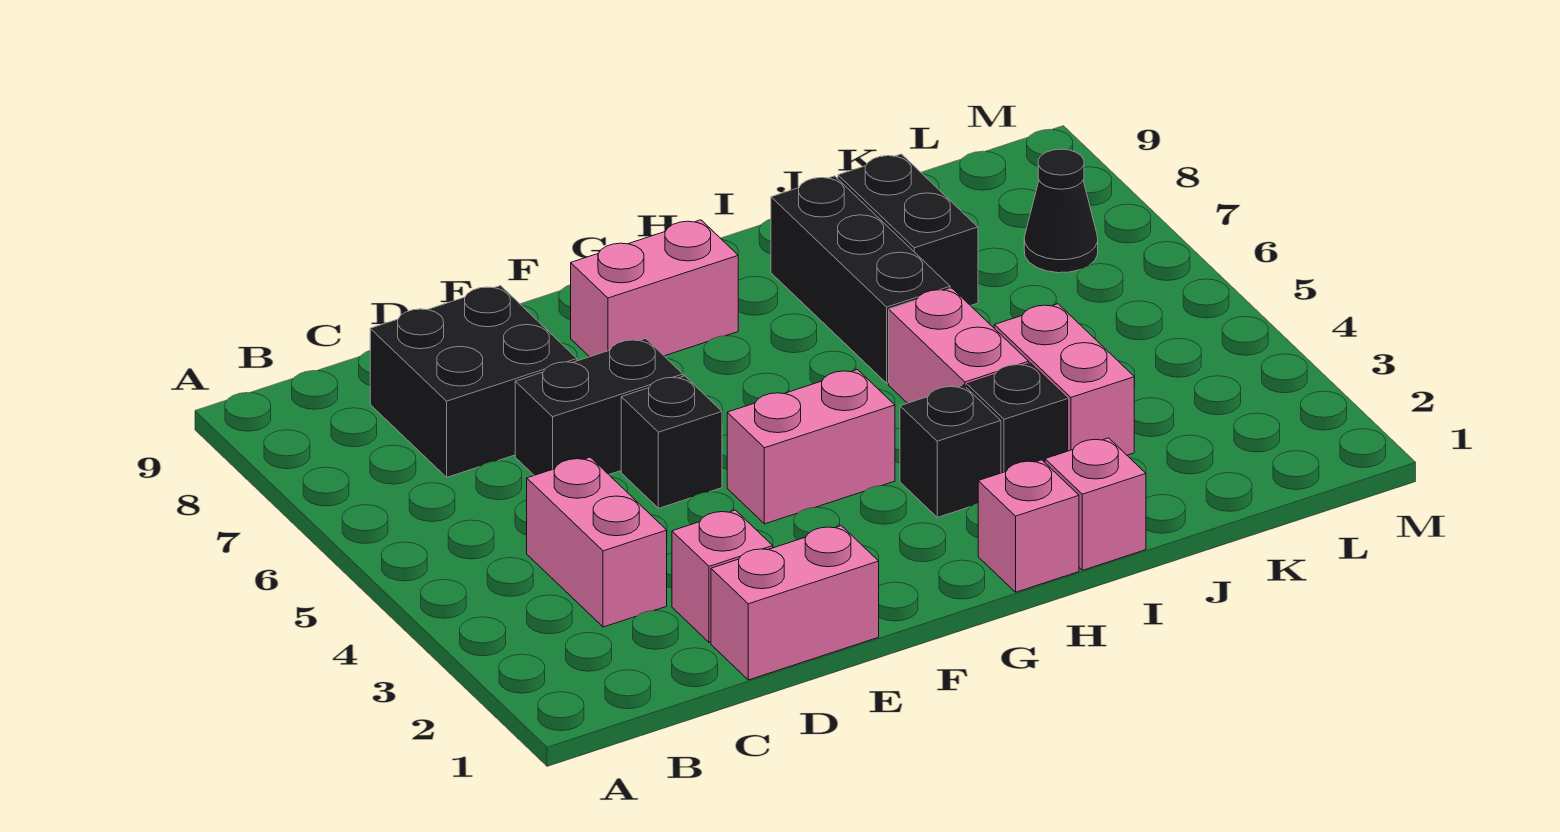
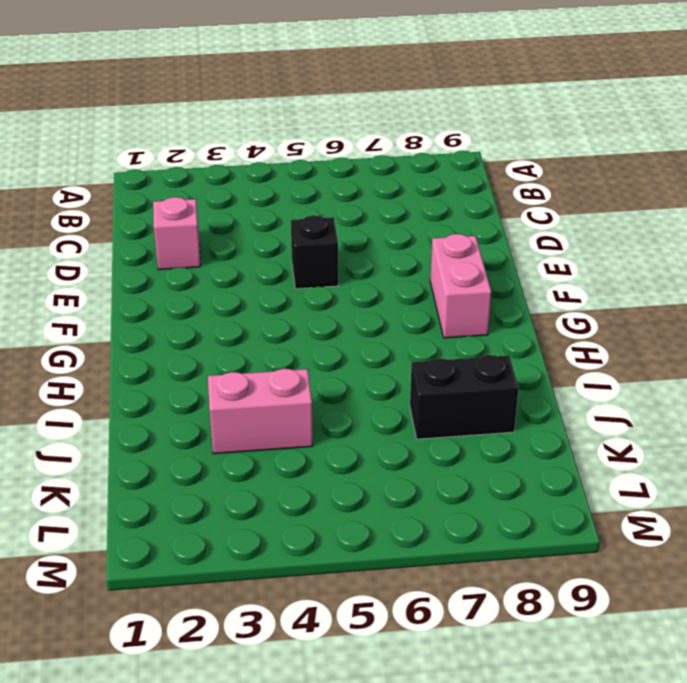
none -> pink 1x2 brick [527,457,667,627]
none -> black 2x2 brick [370,286,577,477]
none -> pink 1x2 brick [711,526,879,680]

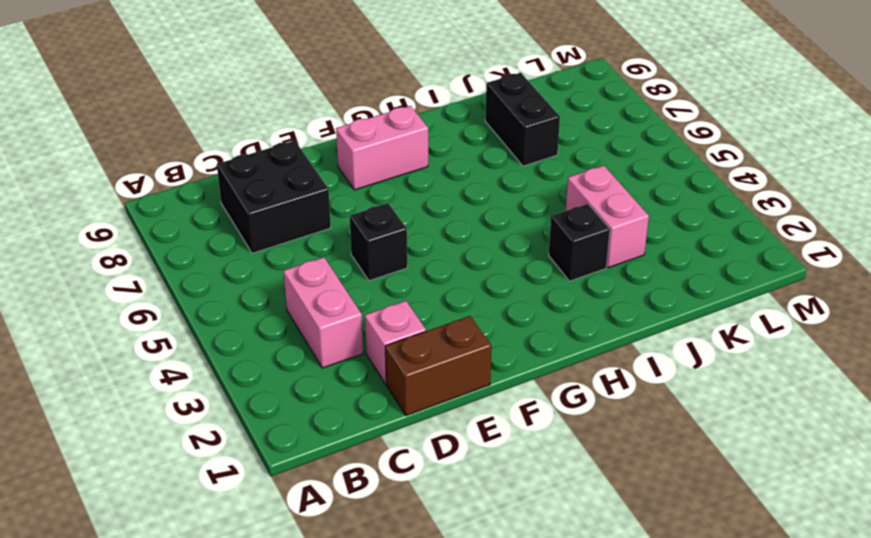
brown 1x2 brick [385,316,492,416] -> pink 1x2 brick [711,526,879,680]
none -> black 1x2 brick [515,339,683,475]
none -> pink 1x2 brick [727,370,895,524]
none -> pink 1x1 brick [978,460,1079,592]

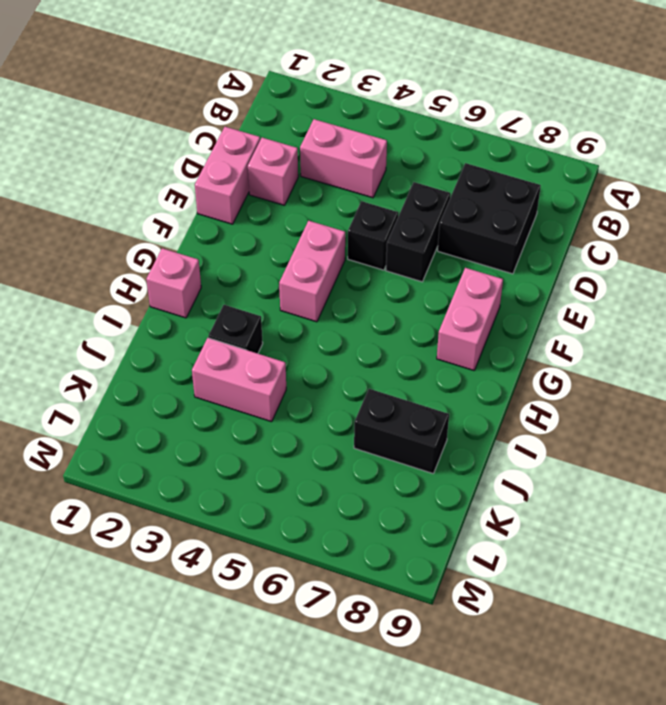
none -> black 1x1 brick [900,385,1001,517]
none -> pink 1x1 brick [1045,438,1146,570]
none -> pink 1x2 brick [889,288,1029,403]

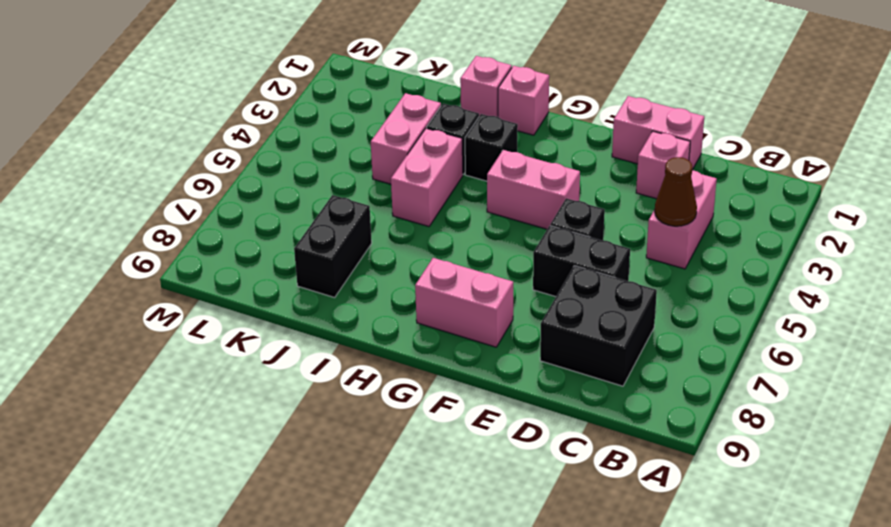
brown 1x1 cone [655,157,697,226] -> none
none -> black 1x3 brick [771,176,950,383]
none -> black 1x1 cone [1024,149,1098,273]

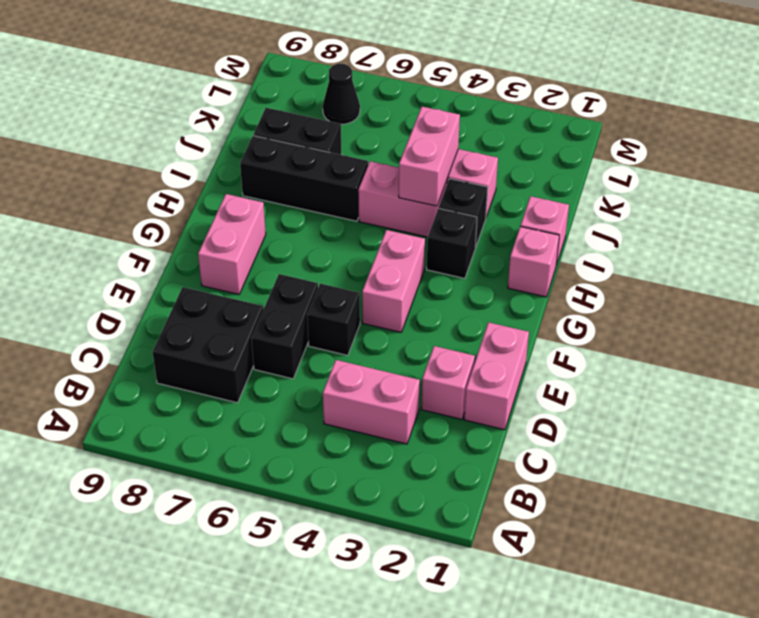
pink 1x2 brick [399,107,460,206] -> none

